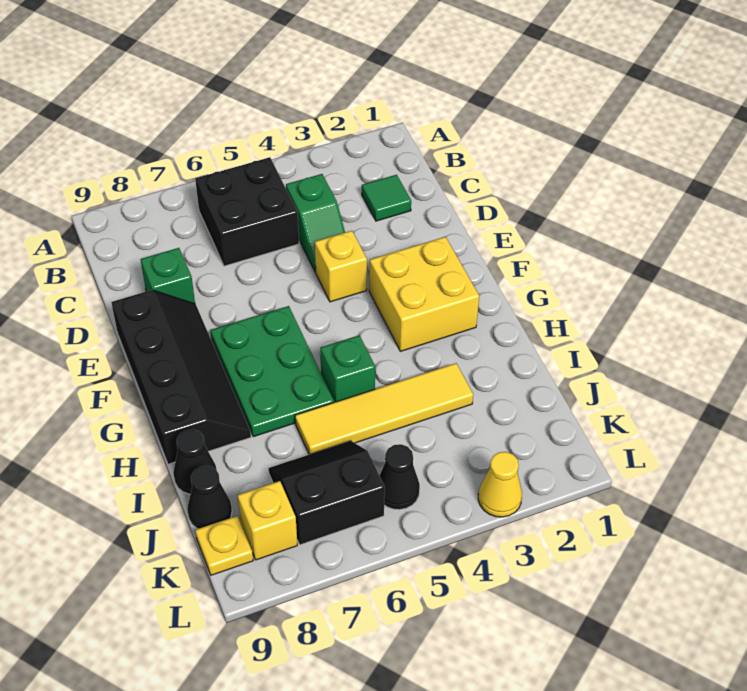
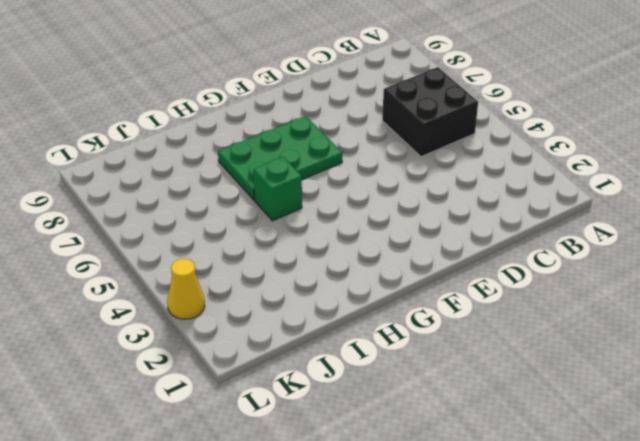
none -> green 1x1 tile [362,175,411,221]
none -> green 1x2 slope [286,174,345,272]
none -> green 1x1 brick [141,248,195,304]

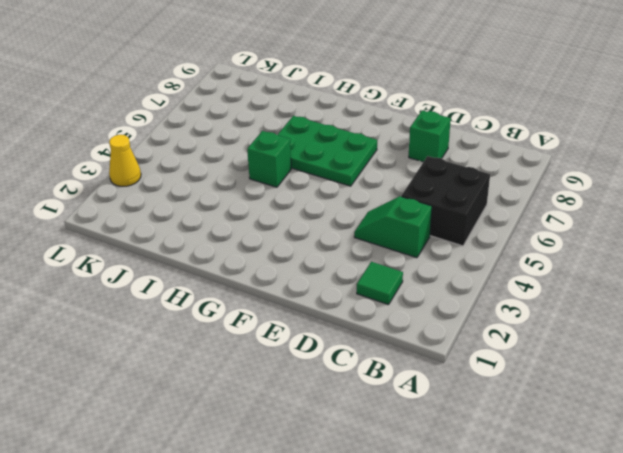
none -> yellow 1x1 brick [315,231,367,302]
none -> black 2x4 slope [111,290,251,464]
none -> yellow 2x2 brick [369,237,479,351]

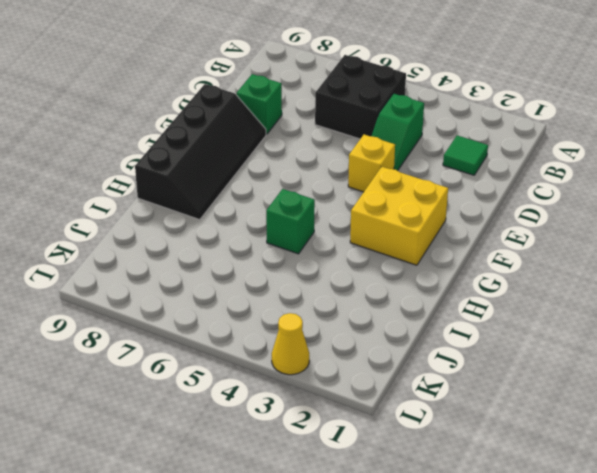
none -> green 2x3 plate [210,306,334,437]
none -> yellow 1x4 tile [295,363,473,454]
none -> black 1x1 cone [173,429,217,494]

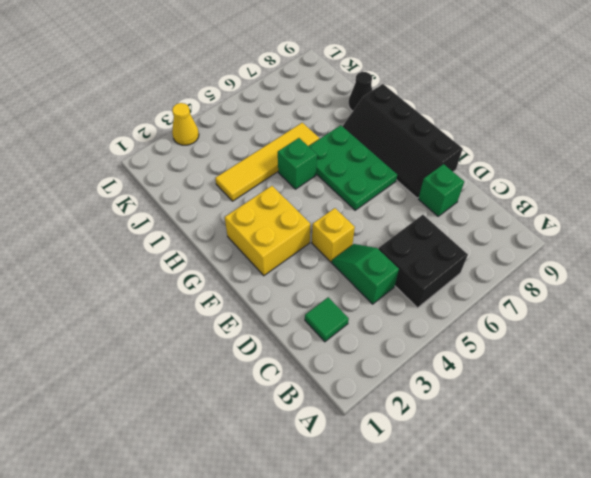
none -> black 2x2 slope [268,441,385,545]
none -> black 1x1 cone [187,466,232,529]
none -> black 1x1 cone [380,444,420,510]

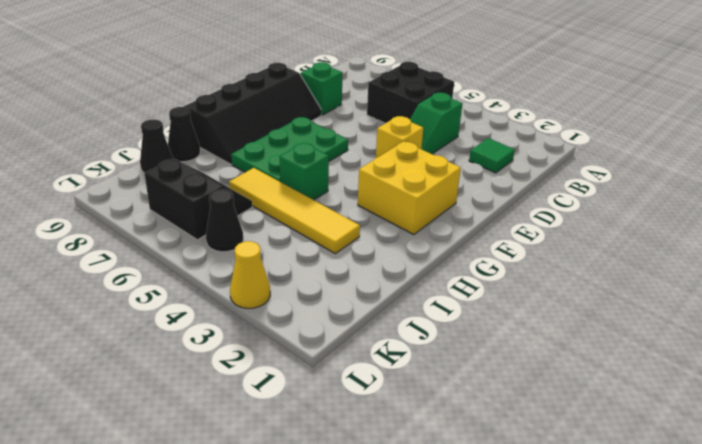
none -> yellow 1x1 brick [238,481,297,560]
none -> yellow 1x1 plate [195,516,253,575]

